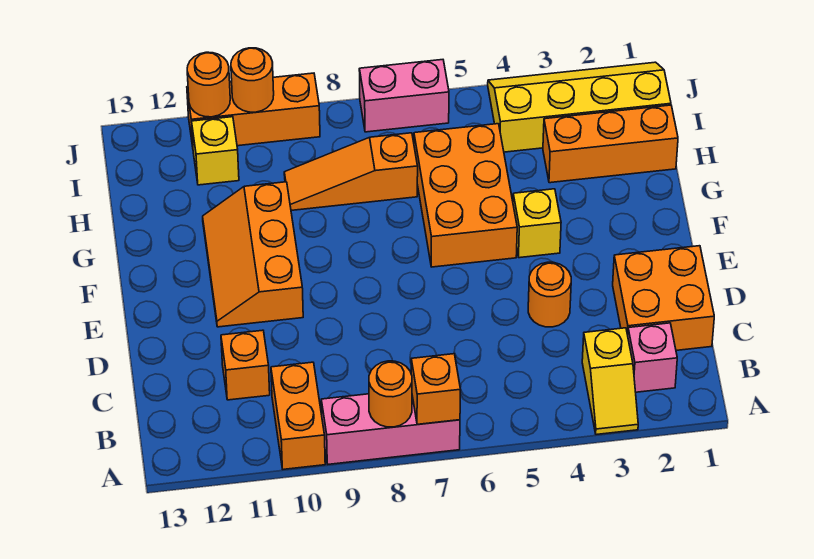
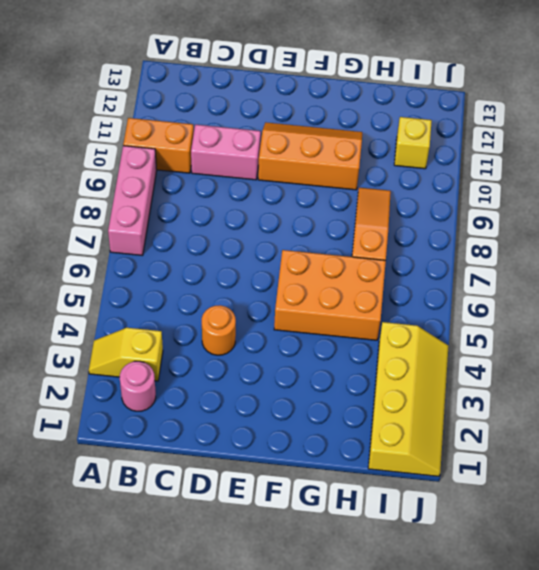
pink 1x1 round brick [120,361,156,411] -> pink 1x1 brick [628,323,677,392]
pink 1x2 brick [191,125,261,180] -> pink 1x2 brick turned to [359,60,449,132]
none -> orange 2x2 brick [613,246,714,350]
none -> orange 1x1 brick [221,330,270,400]
none -> yellow 1x1 brick [513,189,561,258]

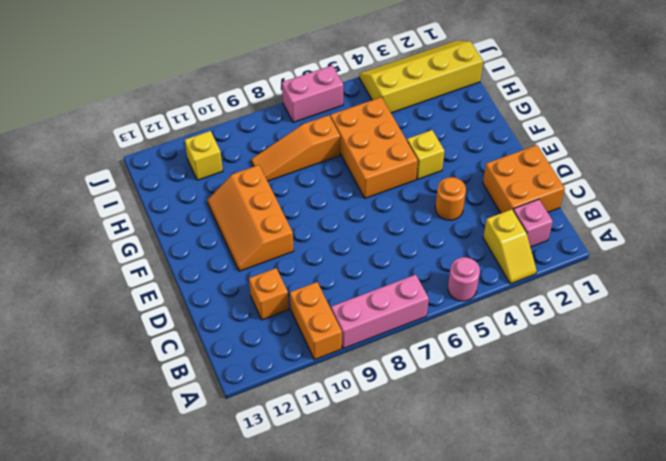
pink 1x1 round brick [448,257,480,301] -> none
none -> orange 1x3 brick [543,105,678,183]
none -> orange 1x3 brick [187,73,320,146]
none -> orange 1x1 brick [411,354,461,424]

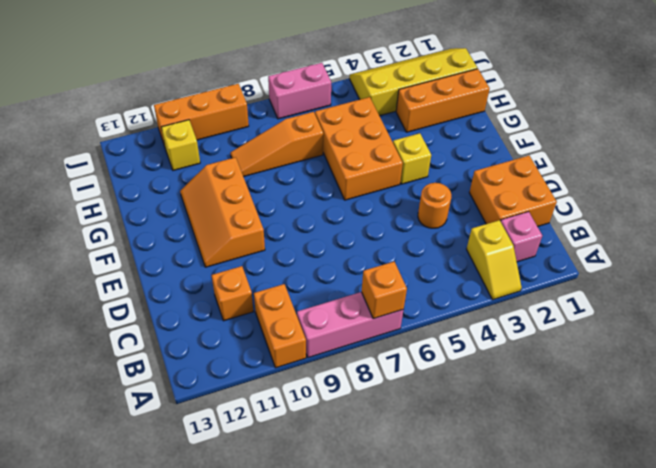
none -> orange 1x1 round brick [369,361,412,427]
none -> orange 1x1 round brick [231,48,274,112]
none -> orange 1x1 round brick [187,52,230,117]

